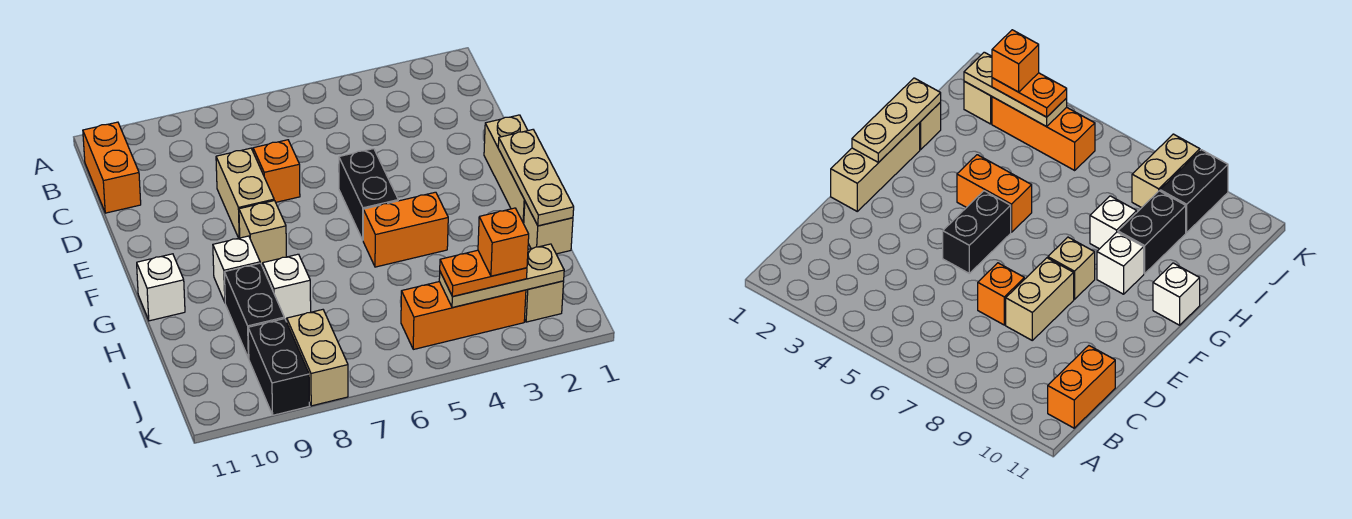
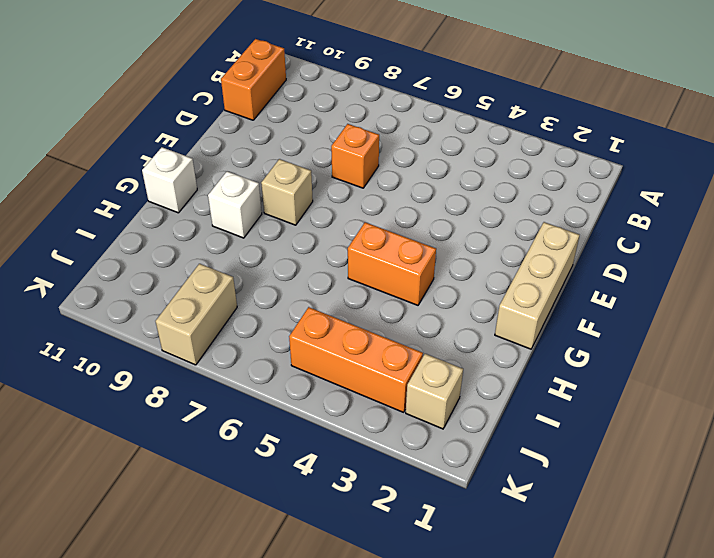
none -> tan 1x2 brick [216,148,274,238]
none -> black 1x2 brick [339,149,398,240]
none -> tan 1x1 brick [524,202,573,254]

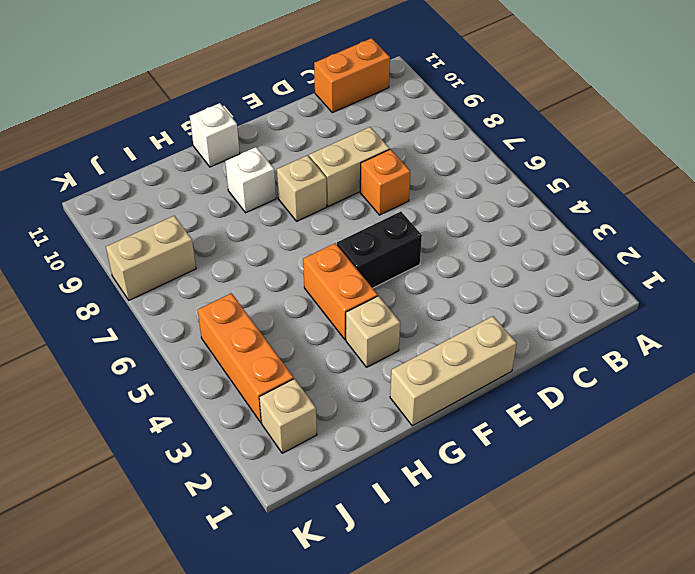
tan 1x1 brick [346,296,400,367] -> tan 1x1 brick moved to [524,202,573,254]
none -> white 1x1 brick [263,254,311,319]
none -> black 1x2 brick [224,263,284,358]
none -> black 1x2 brick [248,319,309,415]

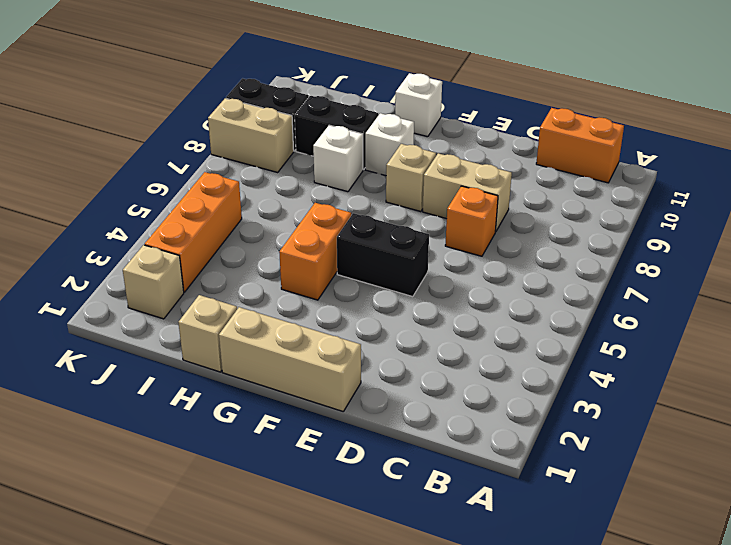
none -> tan 1x3 plate [498,130,574,226]
none -> tan 1x3 plate [439,244,564,308]
none -> orange 1x2 plate [440,250,527,296]

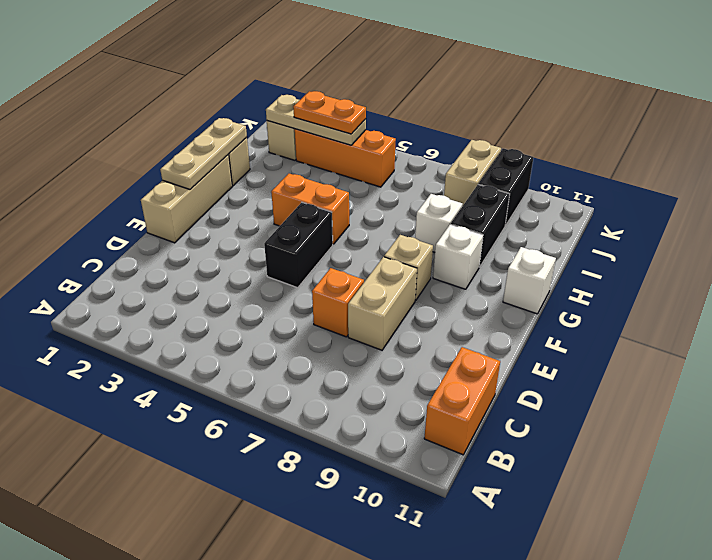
none -> orange 1x1 brick [478,208,529,276]

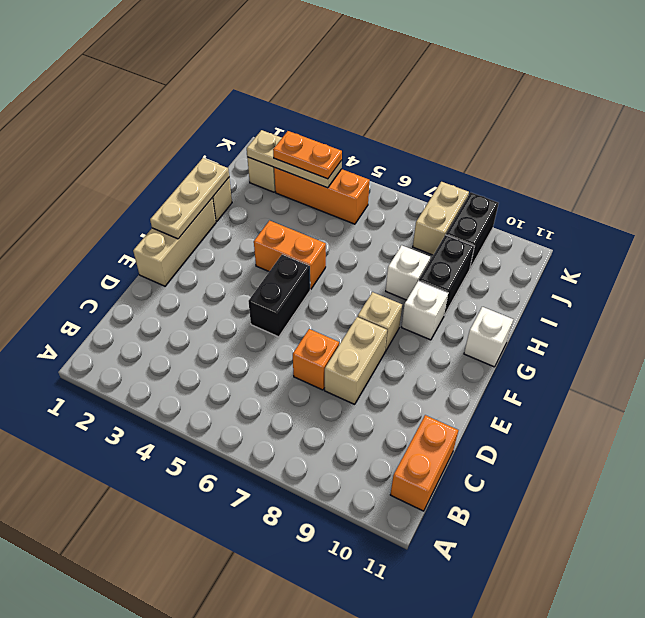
none -> orange 1x1 brick [478,208,529,276]

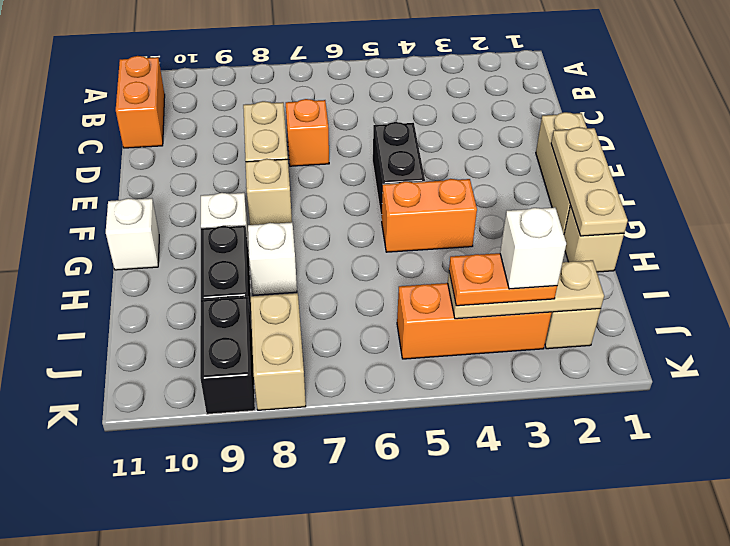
white 1x1 brick [500,207,566,289] -> orange 1x1 brick [478,208,529,276]

